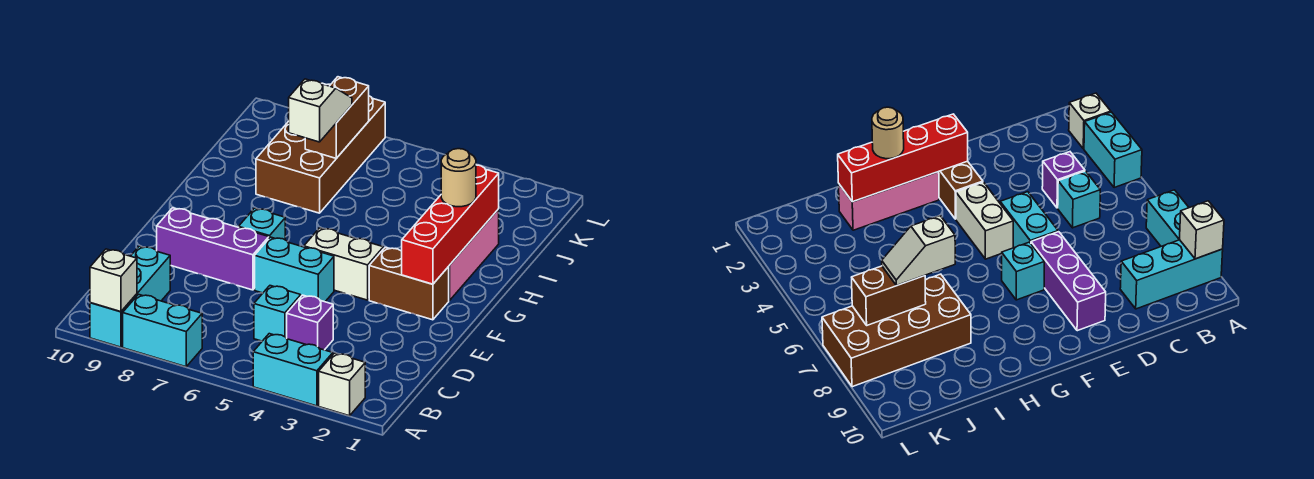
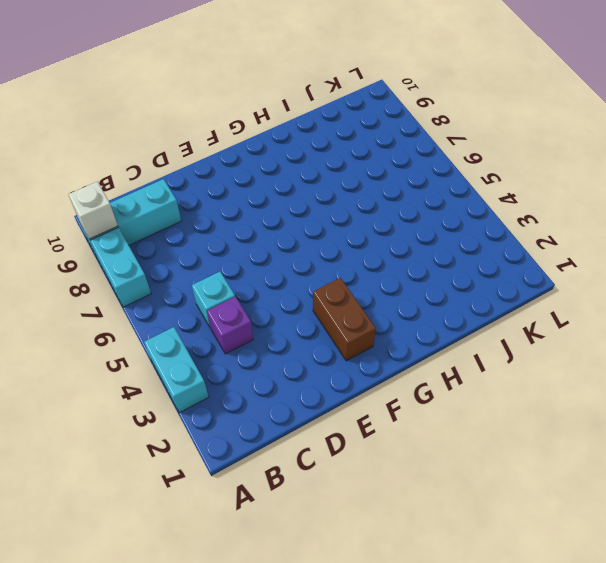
none -> white 1x1 brick [319,353,365,416]
none -> cyan 1x2 brick [255,237,334,302]
none -> purple 1x3 brick [156,208,269,290]

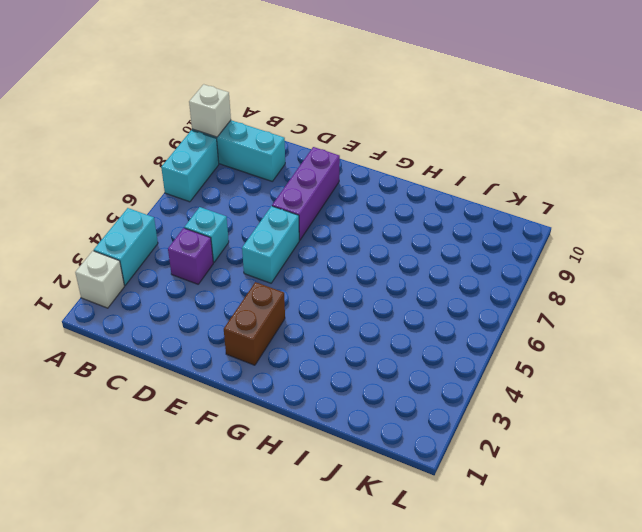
none -> white 1x2 brick [304,228,383,300]
none -> cyan 1x1 brick [239,208,285,240]
none -> pink 1x3 brick [448,209,499,301]

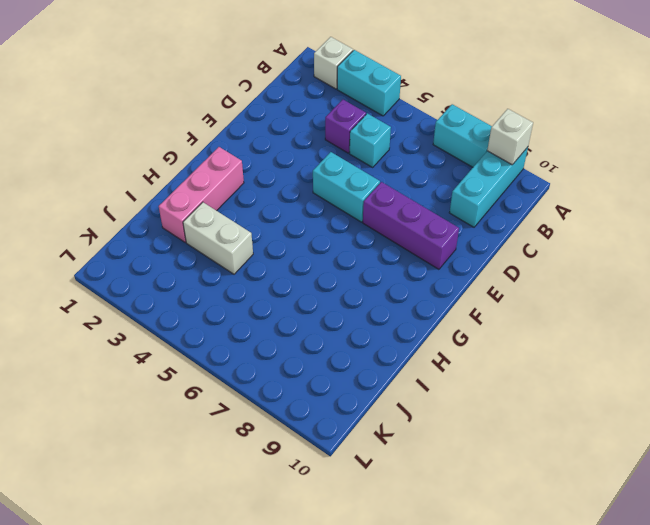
white 1x2 brick [183,202,253,274] -> white 1x2 brick moved to [304,228,383,300]
none -> brown 1x2 brick [369,247,449,320]
none -> cyan 1x1 brick [239,208,285,240]
none -> brown 2x4 brick [256,83,385,213]

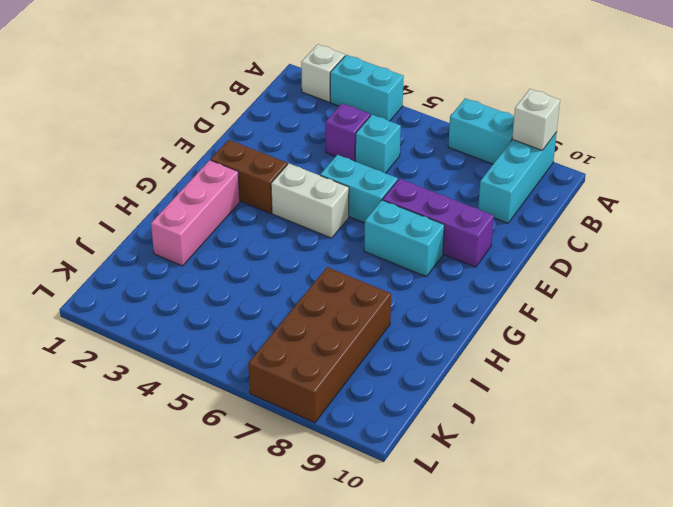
cyan 1x2 brick [364,200,444,277] -> cyan 1x1 brick [239,208,285,240]
none -> red 1x4 brick [402,165,499,284]
none -> brown 1x2 brick [305,77,369,158]
none -> tan 1x1 round brick [441,149,476,207]

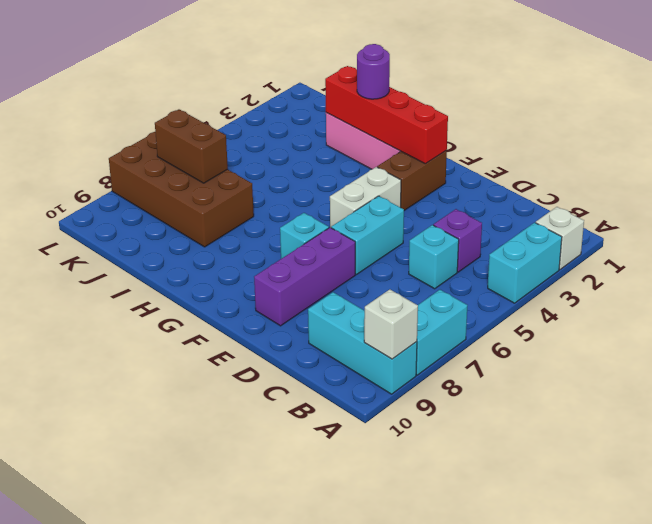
purple 1x1 round brick [357,44,390,99] -> tan 1x1 round brick [441,149,476,207]
none -> white 1x2 slope [289,79,352,142]

